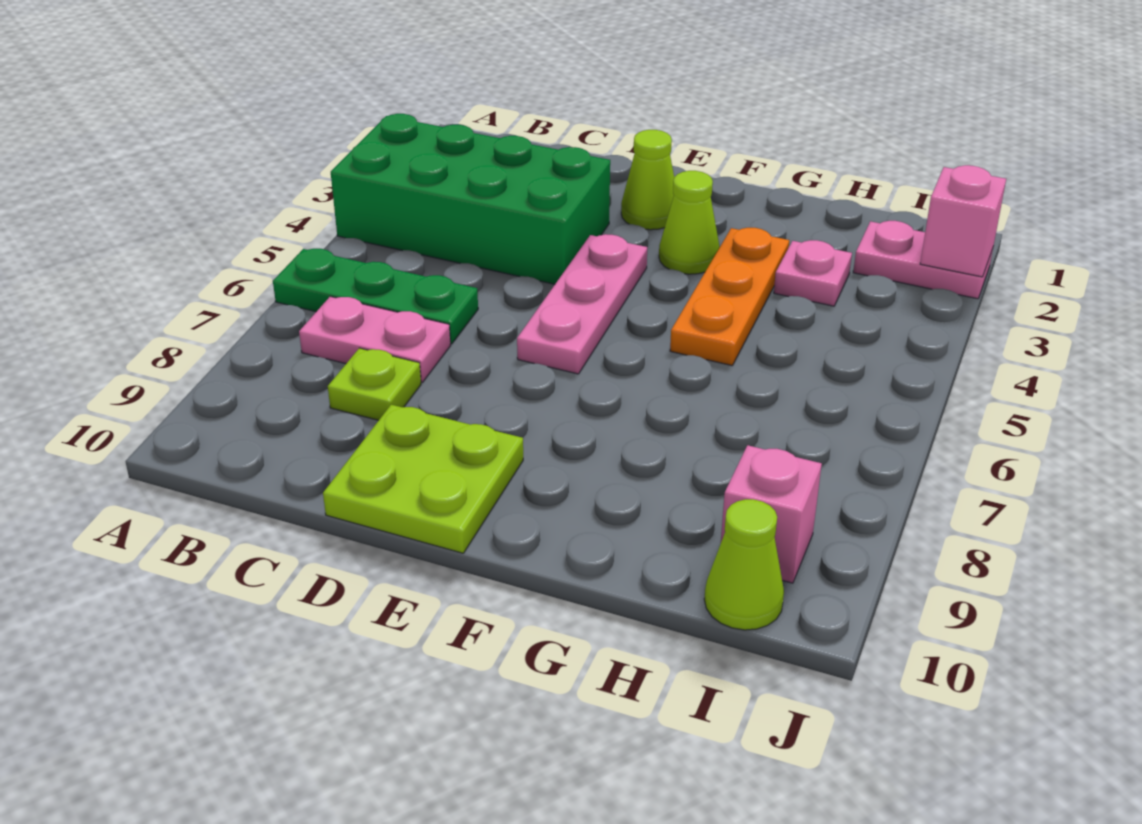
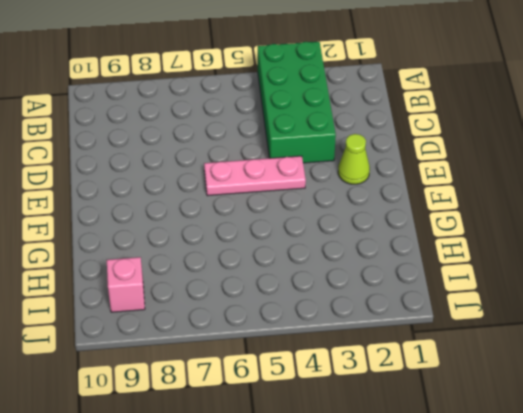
none -> green 1x3 plate [273,249,478,344]
none -> pink 1x2 plate [299,296,451,382]
none -> lime 1x1 plate [328,348,421,420]

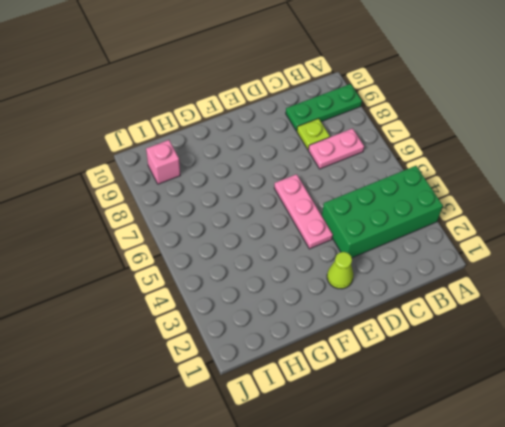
green 1x3 plate [286,84,362,131] -> green 1x3 plate moved to [273,249,478,344]
none -> lime 2x2 plate [323,405,523,553]
none -> lime 1x1 cone [659,171,720,274]
none -> orange 1x3 plate [670,228,789,365]

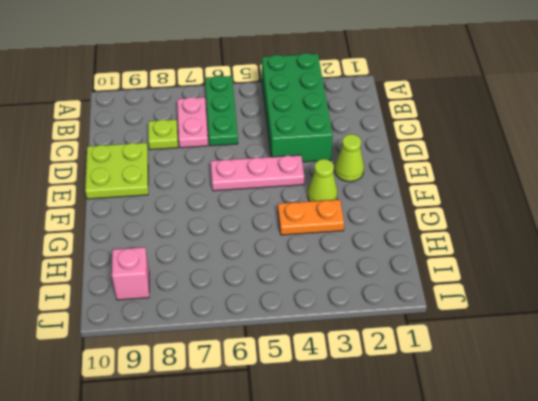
orange 1x2 plate [278,199,344,235] -> orange 1x3 plate [670,228,789,365]
none -> pink 1x1 plate [774,240,852,306]
none -> pink 1x2 plate [853,221,993,299]
none -> lime 1x1 cone [704,499,784,630]

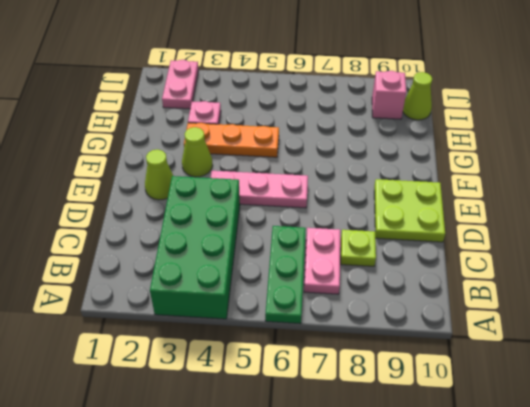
none -> pink 1x1 brick [920,165,1006,277]

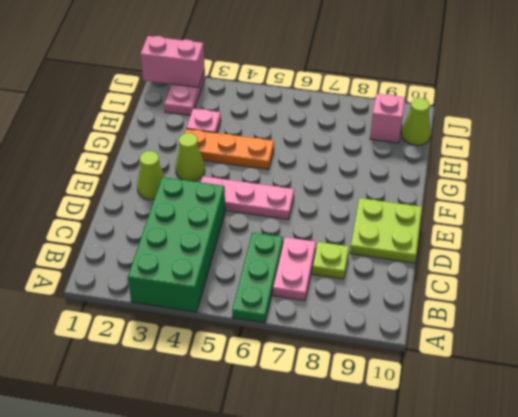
pink 1x2 brick [140,36,205,87] -> pink 1x1 brick [920,165,1006,277]

